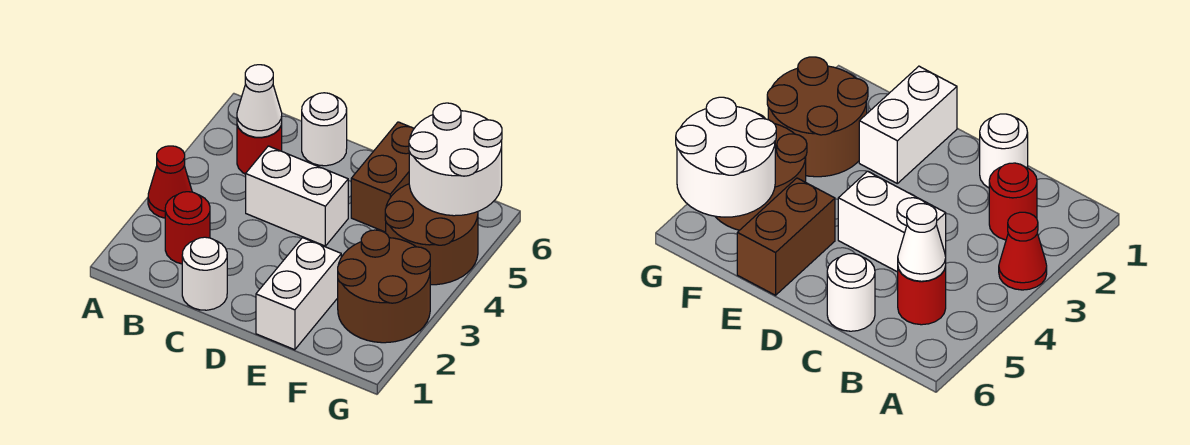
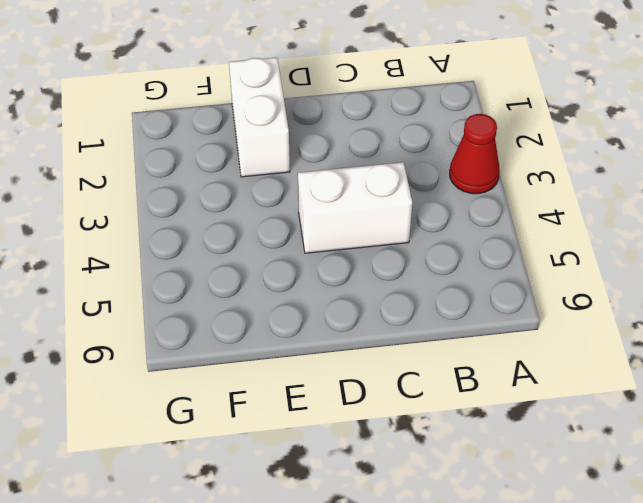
none -> red 1x1 round brick [165,192,210,264]
none -> red 1x1 round brick [237,124,282,174]
none -> white 1x1 round brick [182,237,227,310]

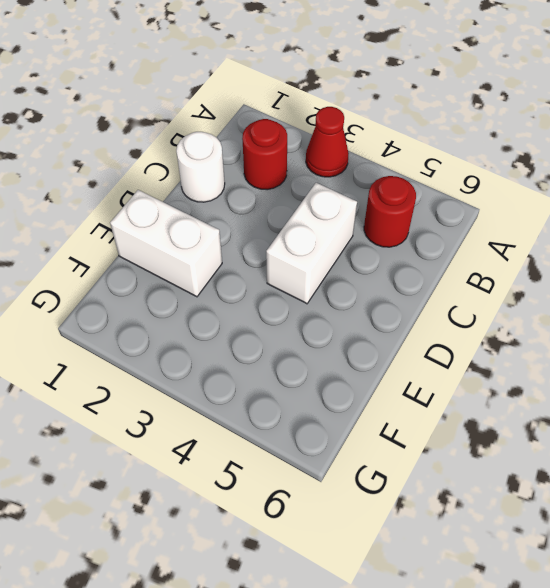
none -> white 1x1 round brick [302,93,347,166]
none -> brown 1x2 brick [351,122,414,232]
none -> brown 2x2 round brick [338,230,430,343]

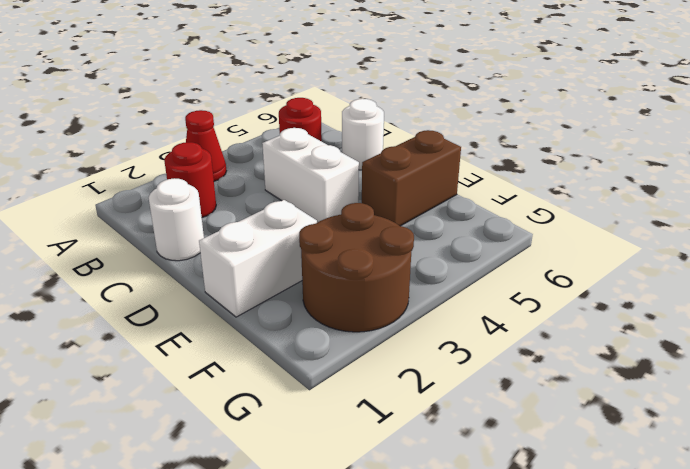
none -> brown 2x2 round brick [385,184,478,285]
none -> white 1x1 cone [237,65,282,137]
none -> white 2x2 round brick [409,103,502,216]

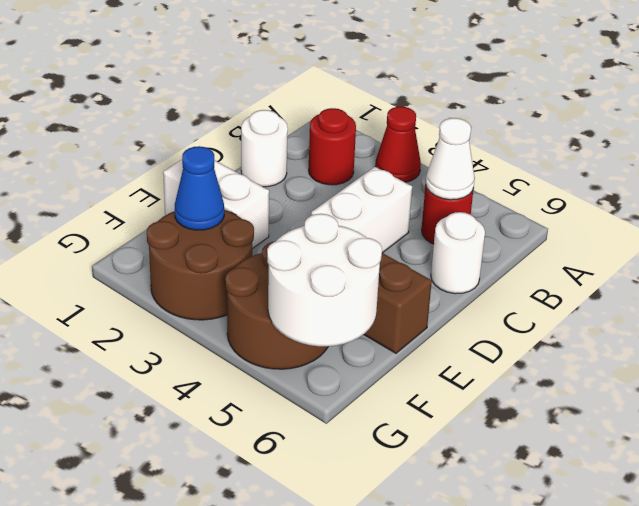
blue 1x1 cone [175,146,224,230] -> none

